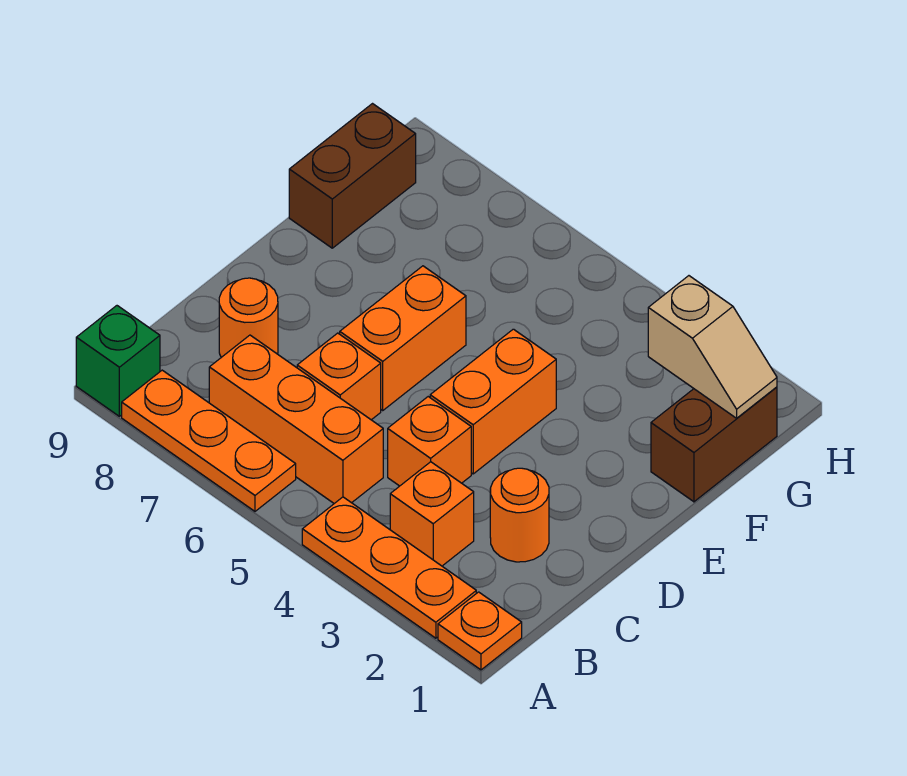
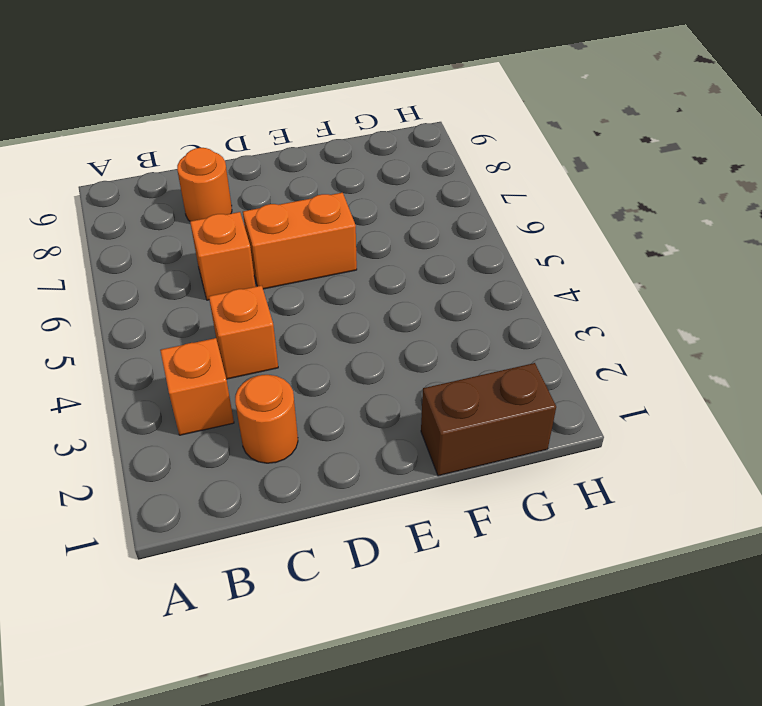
none -> orange 1x1 plate [438,592,522,670]
none -> orange 1x3 plate [302,497,476,638]
none -> orange 1x3 plate [122,370,296,511]

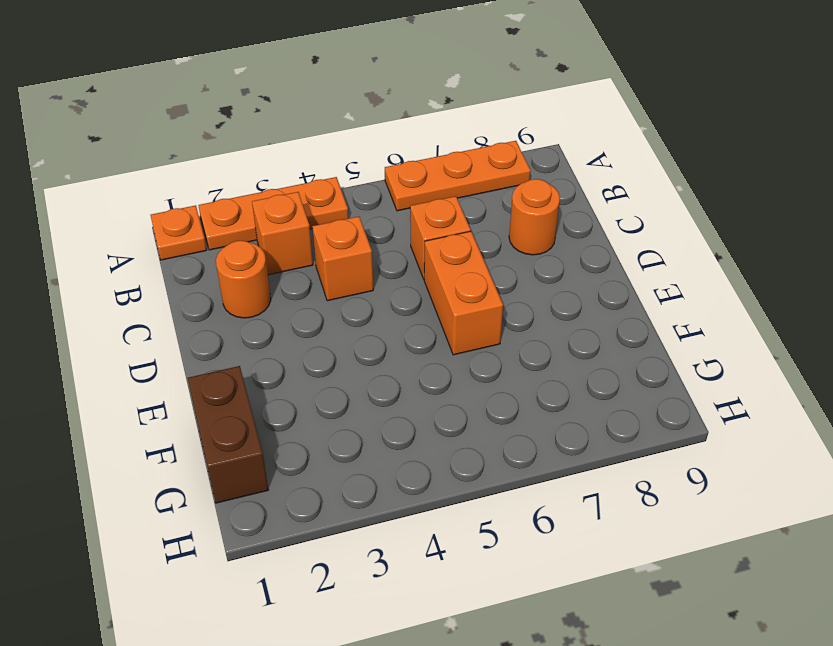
none -> green 1x1 brick [76,306,160,416]
none -> orange 1x3 brick [209,335,383,503]
none -> orange 1x2 brick [430,329,556,474]

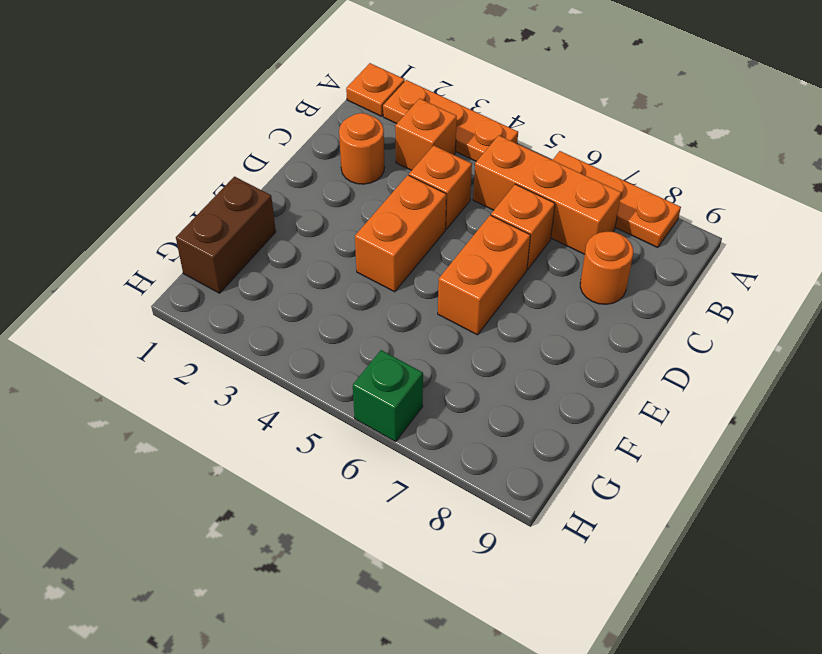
green 1x1 brick [353,350,423,442] -> green 1x1 brick moved to [76,306,160,416]
none -> brown 1x2 brick [289,104,416,248]
none -> tan 1x2 slope [648,276,777,418]

